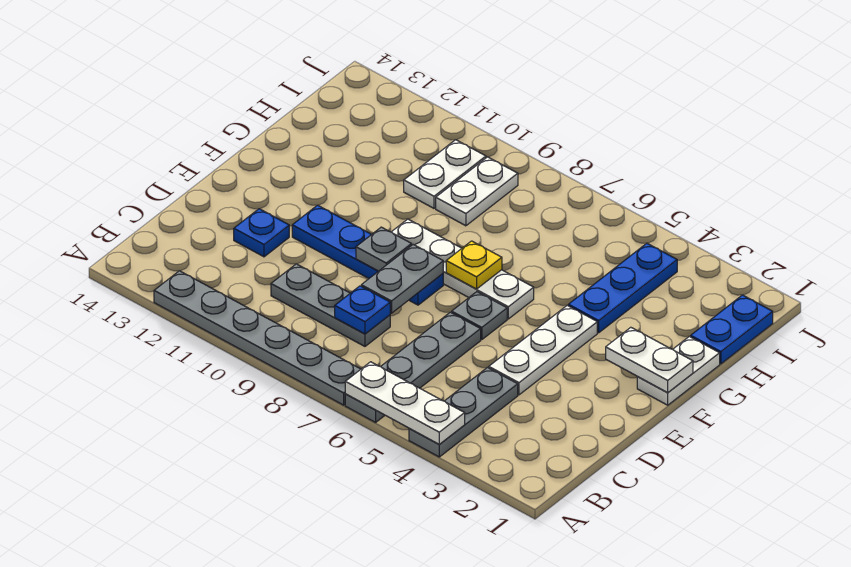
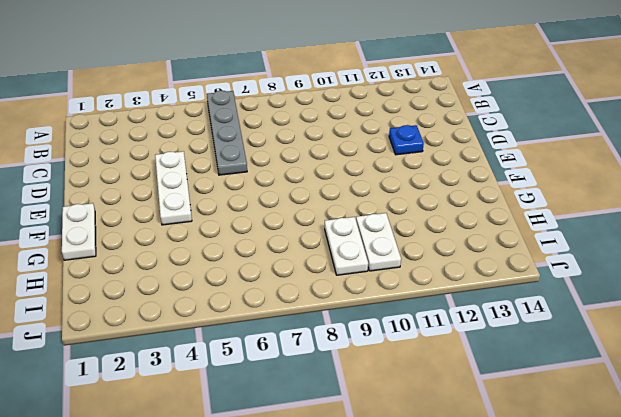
none -> grey 1x3 plate [409,367,518,457]
none -> grey 1x6 plate [154,271,361,405]
none -> grey 1x3 plate [271,264,390,346]

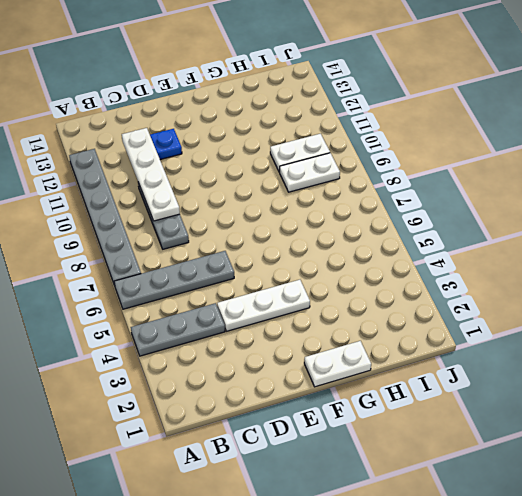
white 1x4 plate [122,128,180,221] -> white 1x4 plate moved to [392,219,534,319]
none -> grey 1x1 plate [452,292,507,340]
none -> blue 1x4 plate [292,205,443,305]
none -> blue 1x3 plate [568,243,677,333]

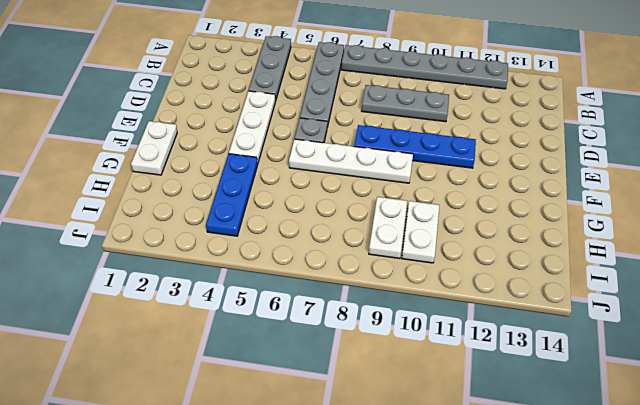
none -> blue 1x1 plate [234,209,289,257]
none -> blue 1x2 plate [691,295,773,364]
none -> white 1x3 plate [345,362,465,444]

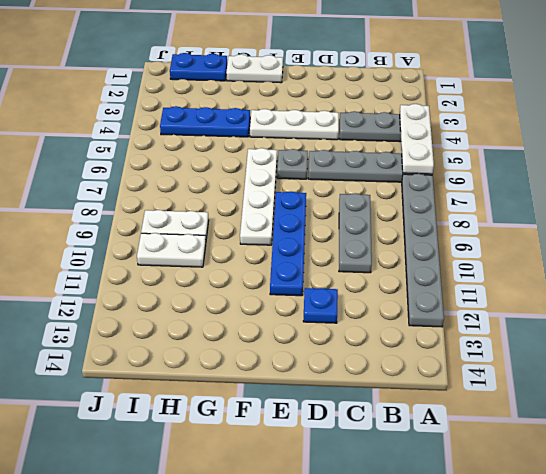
none -> blue 1x1 plate [335,286,390,334]
none -> grey 1x2 plate [361,245,443,313]
none -> grey 1x1 plate [356,227,412,271]

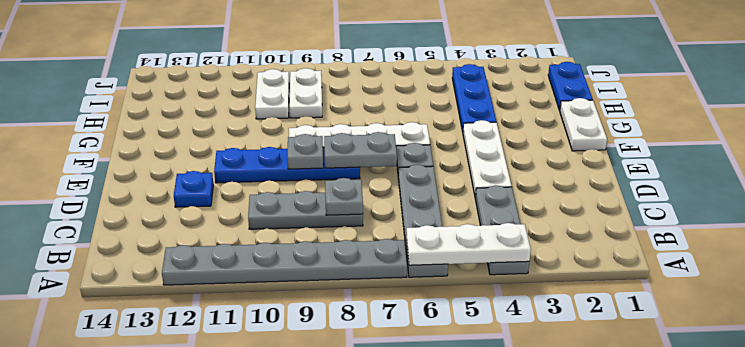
grey 1x1 plate [325,178,363,215] -> blue 1x1 plate [335,286,390,334]
grey 1x2 plate [324,132,397,168] -> grey 1x2 plate turned to [361,245,443,313]
none -> white 1x2 plate [606,327,693,392]
none -> yellow 1x1 plate [446,241,502,289]

